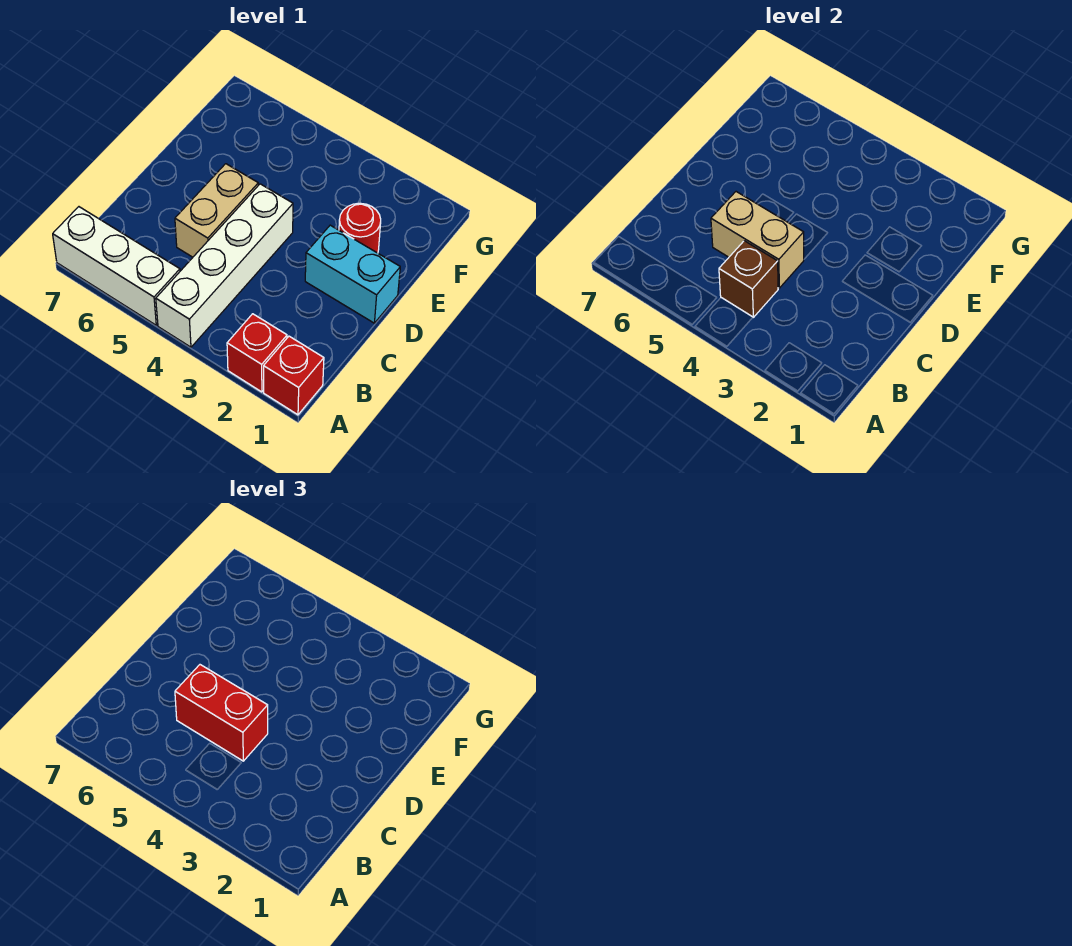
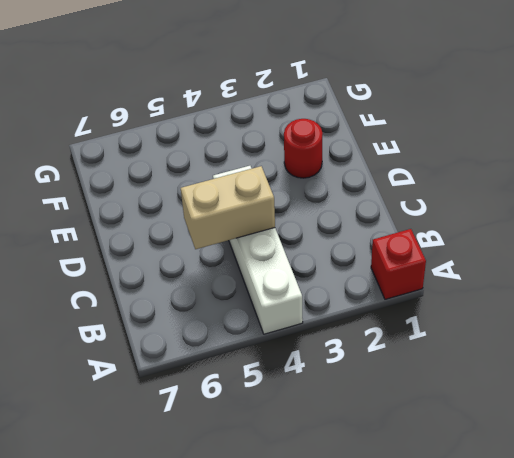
none -> red 1x1 brick [227,314,287,392]
none -> white 1x3 brick [53,207,180,325]

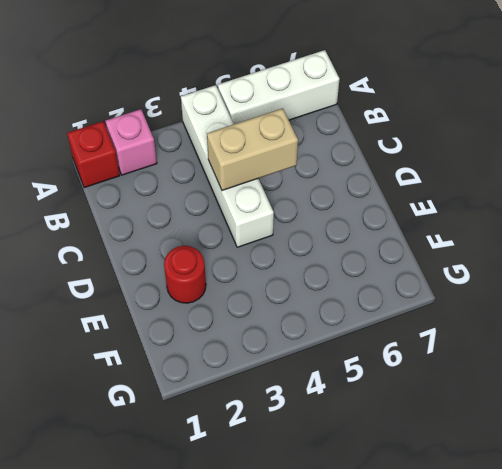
pink 1x1 brick [106,109,157,175] -> red 1x1 brick [227,314,287,392]
none -> tan 1x2 brick [175,164,258,257]
none -> cyan 1x2 brick [305,225,400,323]

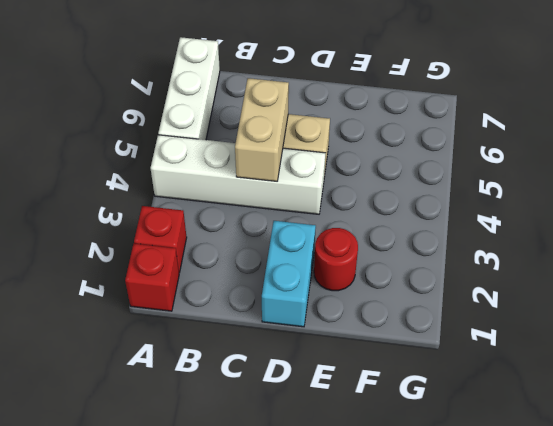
none -> brown 1x1 brick [719,241,778,317]
none -> red 1x2 brick [175,665,268,761]

